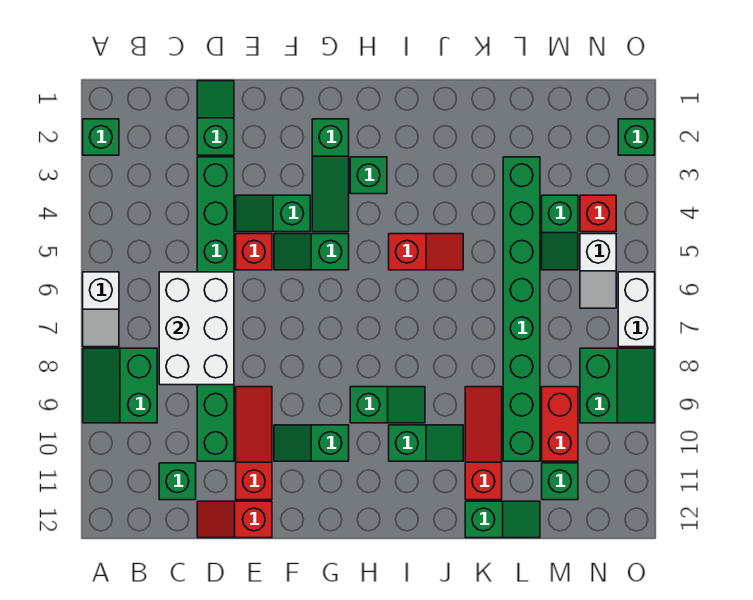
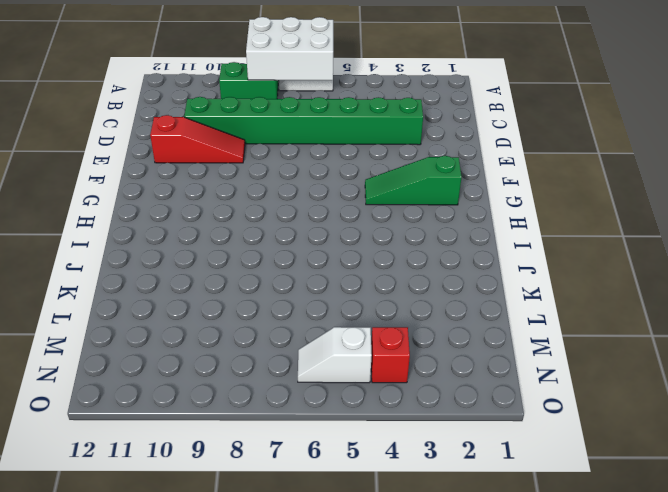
white 2x3 brick [246,17,333,80] -> white 2x3 brick moved to [159,272,234,385]
none -> green 1x1 brick [83,119,119,155]
none -> green 1x1 brick [159,463,196,500]
none -> green 1x2 slope [197,81,234,155]

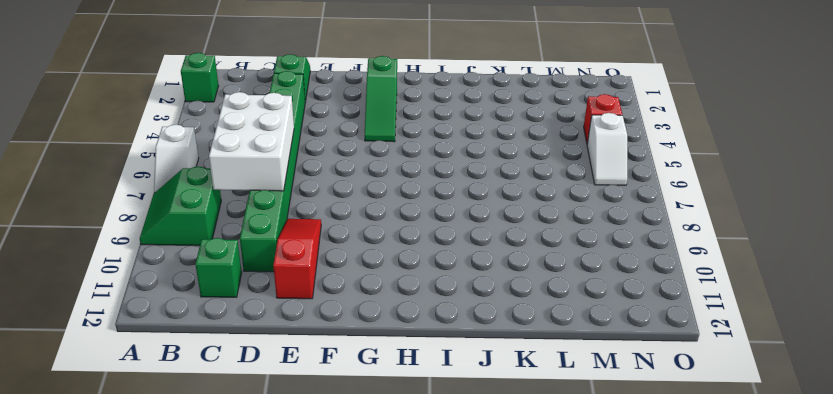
none -> red 1x2 slope [197,501,272,538]
none -> green 1x2 slope [236,195,310,232]
none -> red 1x1 brick [236,234,272,270]

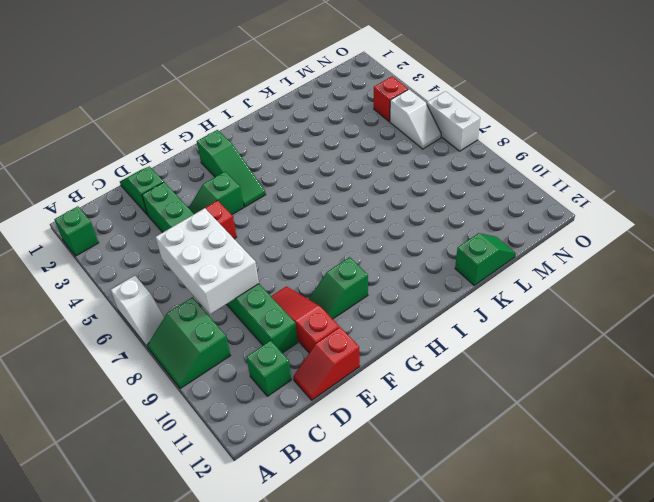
none -> green 1x2 slope [274,234,349,270]
none -> green 1x1 brick [350,157,387,194]
none -> green 1x2 slope [350,387,425,423]

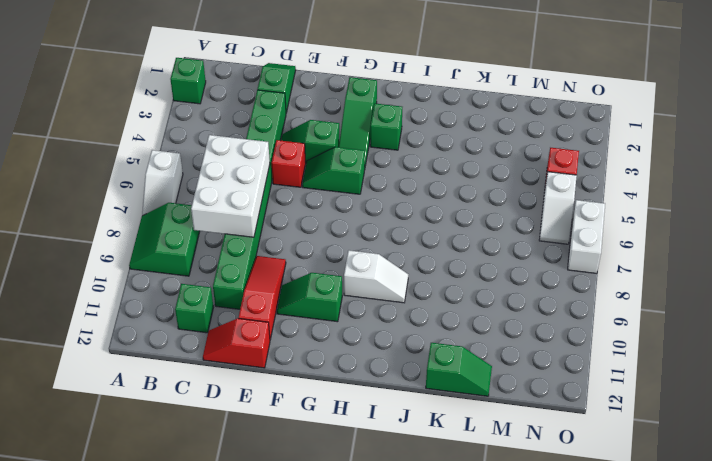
white 1x2 slope [344,250,409,303] -> green 1x2 slope [350,387,425,423]
none -> red 1x2 slope [389,234,463,270]
none -> green 1x2 slope [389,425,463,461]
none -> red 1x3 slope [465,387,502,500]

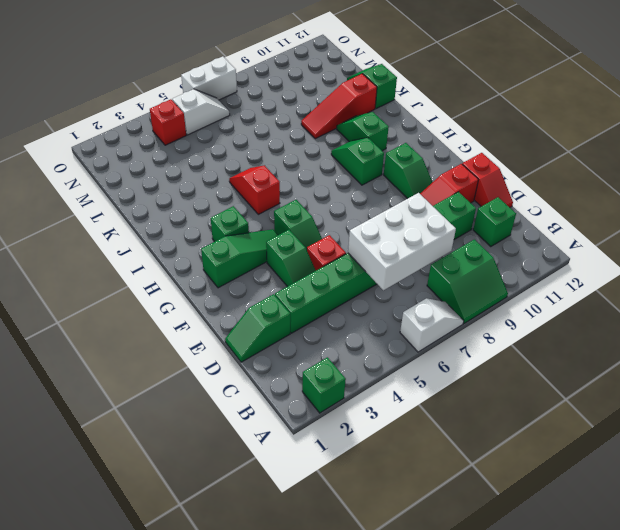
none -> green 1x8 brick [503,157,540,461]
none -> green 1x2 slope [542,195,578,270]
none -> red 1x2 brick [542,387,578,461]

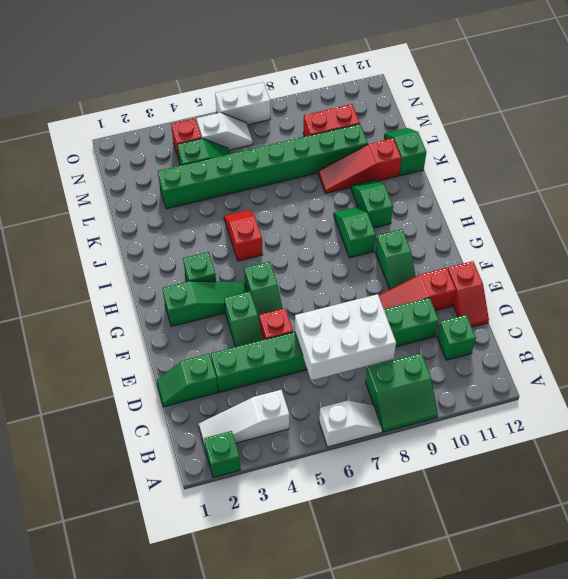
white 1x3 slope [199,390,289,450] -> none
none -> green 1x1 brick [542,463,578,500]
none -> green 2x2 slope [580,348,655,423]
none -> green 1x1 brick [618,119,655,155]

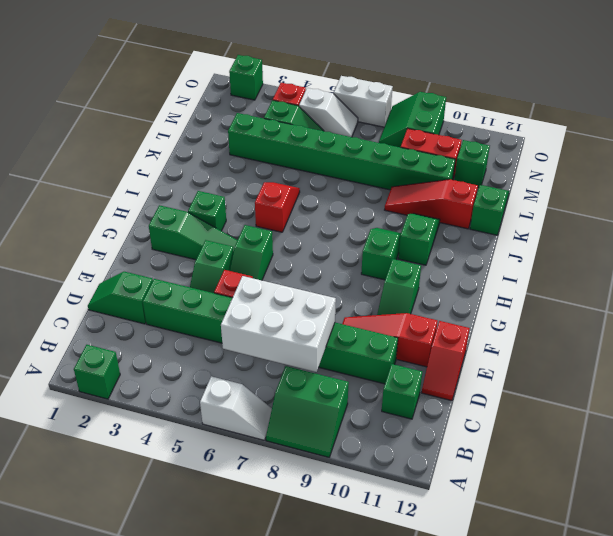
green 2x2 slope [379,92,446,147] -> green 2x2 slope turned to [580,348,655,423]

